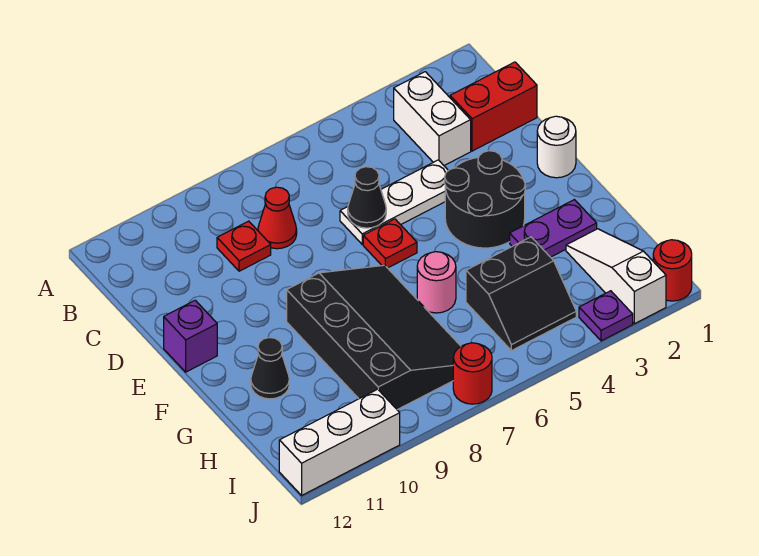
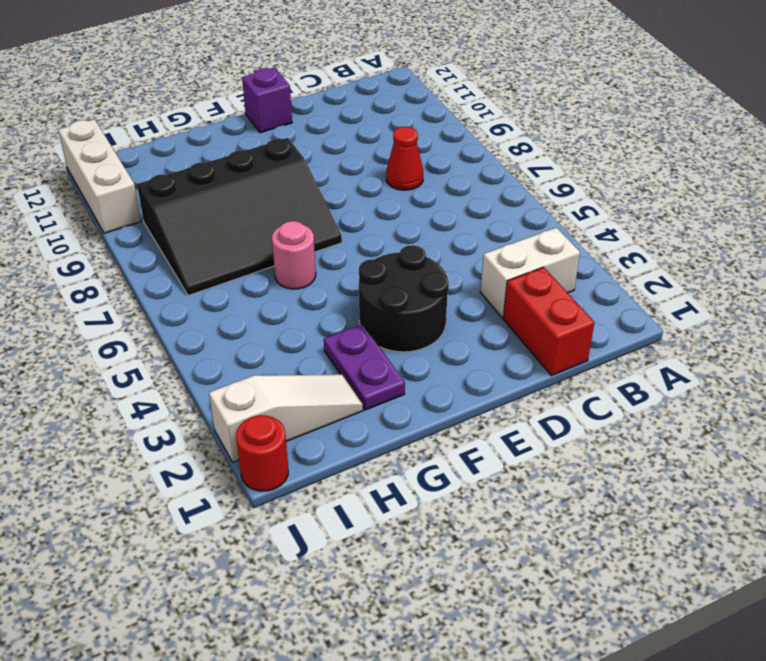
none -> red 1x1 plate [217,221,271,271]
none -> white 1x3 plate [340,160,448,244]
none -> white 1x1 round brick [537,116,576,178]

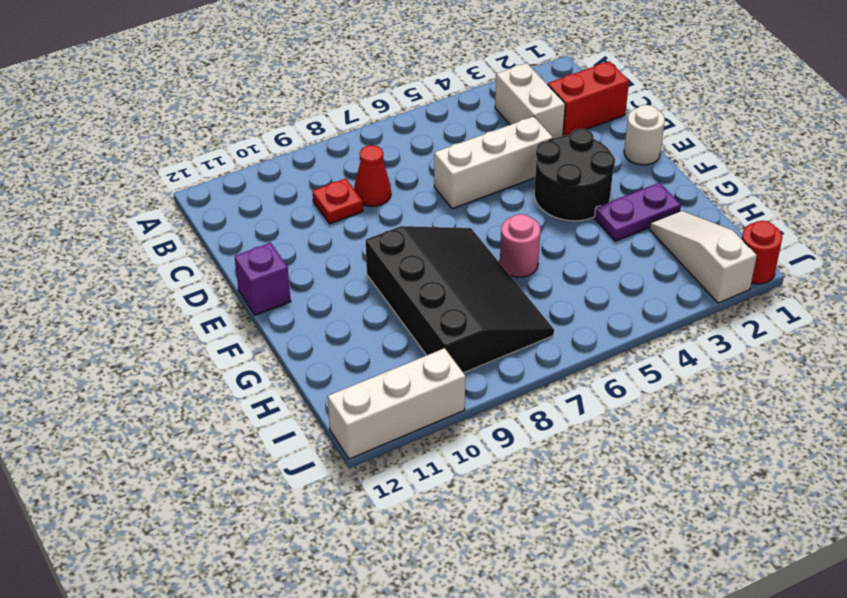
white 1x3 brick [434,116,553,209] -> white 1x3 plate [340,160,448,244]
none -> red 1x1 plate [363,219,417,268]
none -> black 1x1 cone [251,338,289,399]
none -> black 2x2 slope [466,237,576,351]

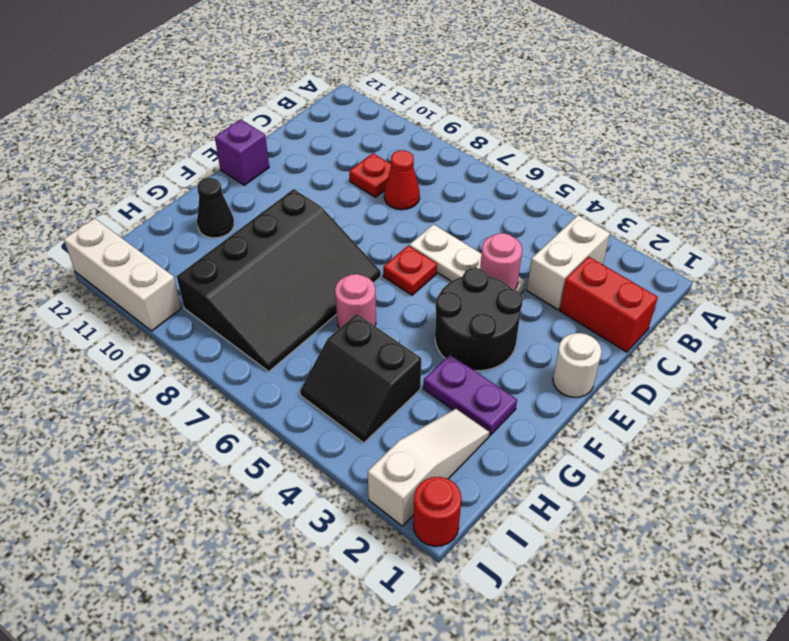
pink 1x1 round brick [480,233,522,290] -> none
none -> purple 1x1 plate [579,291,633,341]
none -> red 1x1 round brick [453,343,492,404]
none -> black 1x1 cone [348,167,386,228]

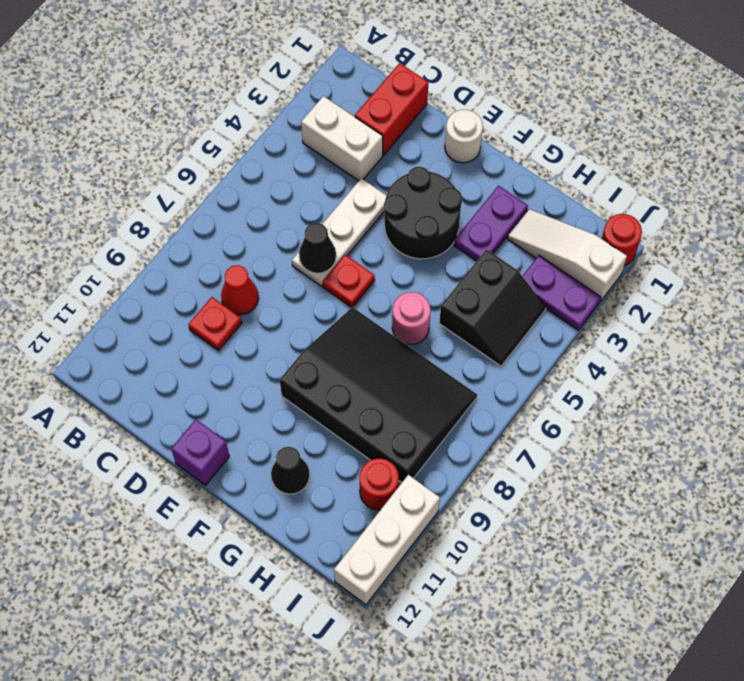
purple 1x2 plate [523,256,601,330] -> purple 1x1 plate [579,291,633,341]
red 1x1 round brick [360,458,399,510] -> red 1x1 round brick moved to [453,343,492,404]

